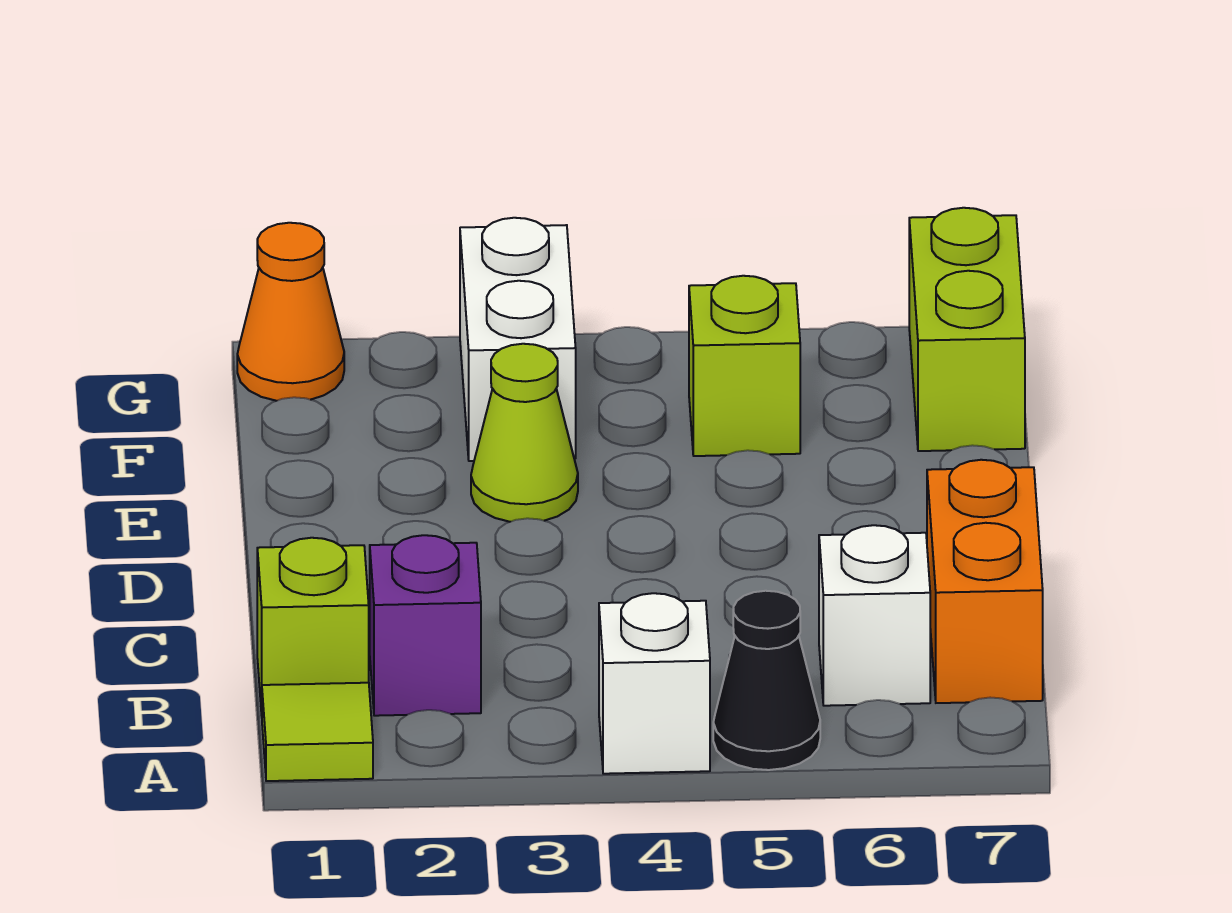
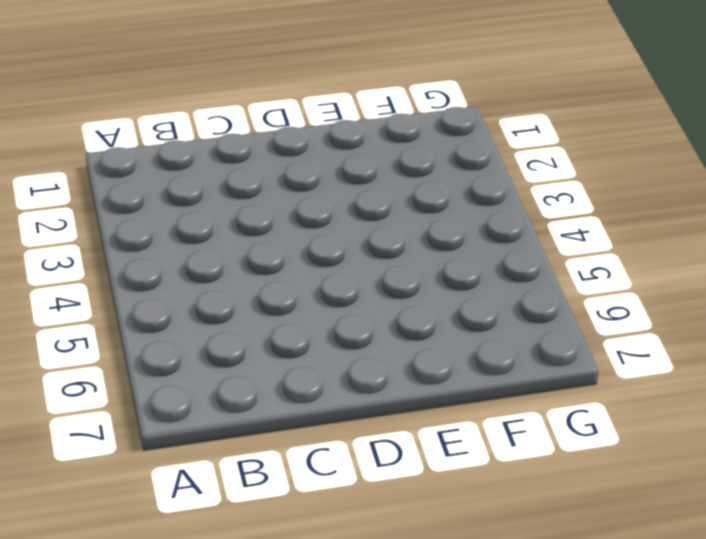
none -> lime 1x1 tile [262,683,373,781]
none -> white 1x1 brick [599,593,710,774]
none -> black 1x1 cone [713,591,820,770]

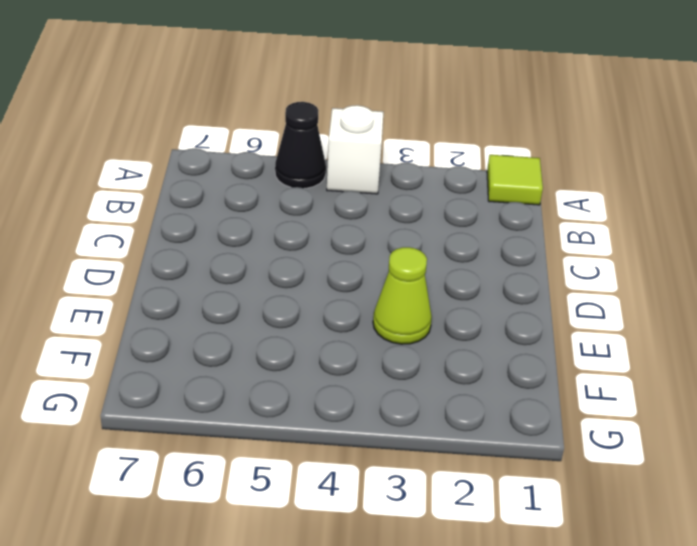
none -> lime 1x1 brick [257,538,369,715]
none -> purple 1x1 brick [370,535,481,716]
none -> white 1x1 brick [819,525,930,706]

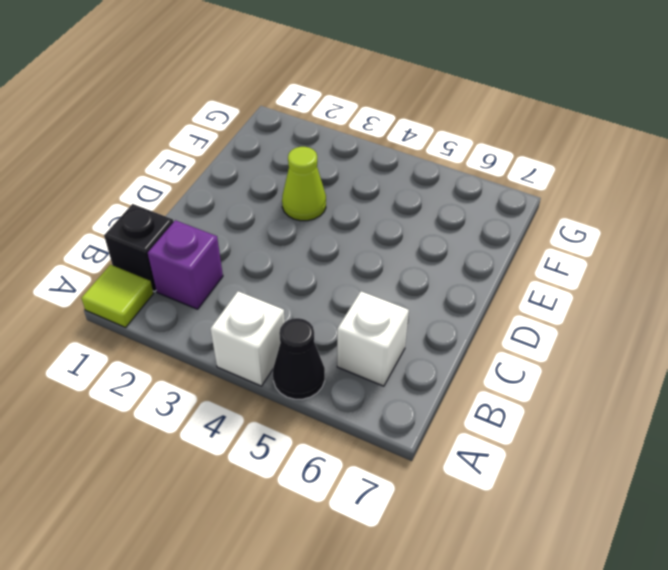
black 1x1 brick [104,204,174,292] -> lime 1x1 brick [257,538,369,715]
none -> orange 1x2 brick [927,460,1043,703]
none -> white 1x2 brick [460,218,576,461]
none -> lime 1x1 brick [689,276,800,456]

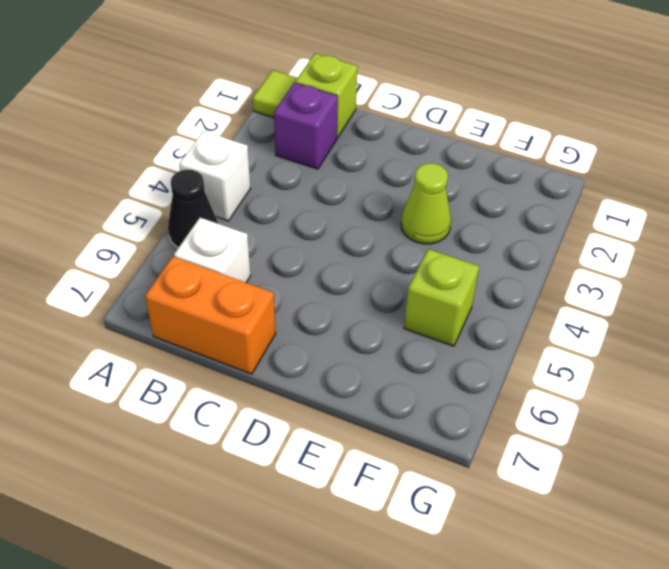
none -> white 1x2 brick [460,218,576,461]
none -> lime 1x2 brick [909,208,1025,451]
none -> orange 1x1 cone [237,223,344,401]

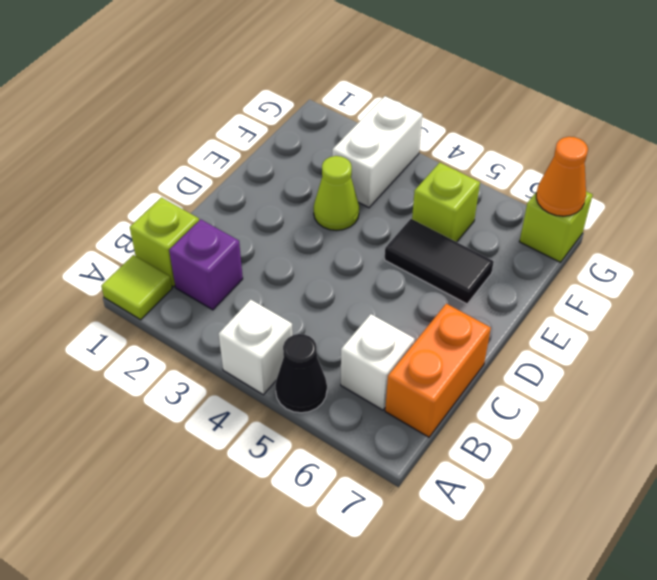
black 1x2 tile [385,219,494,304] -> none
lime 1x1 brick [519,191,593,262] -> lime 1x2 brick [909,208,1025,451]
orange 1x1 cone [536,137,588,216] -> orange 1x1 cone moved to [237,223,344,401]

